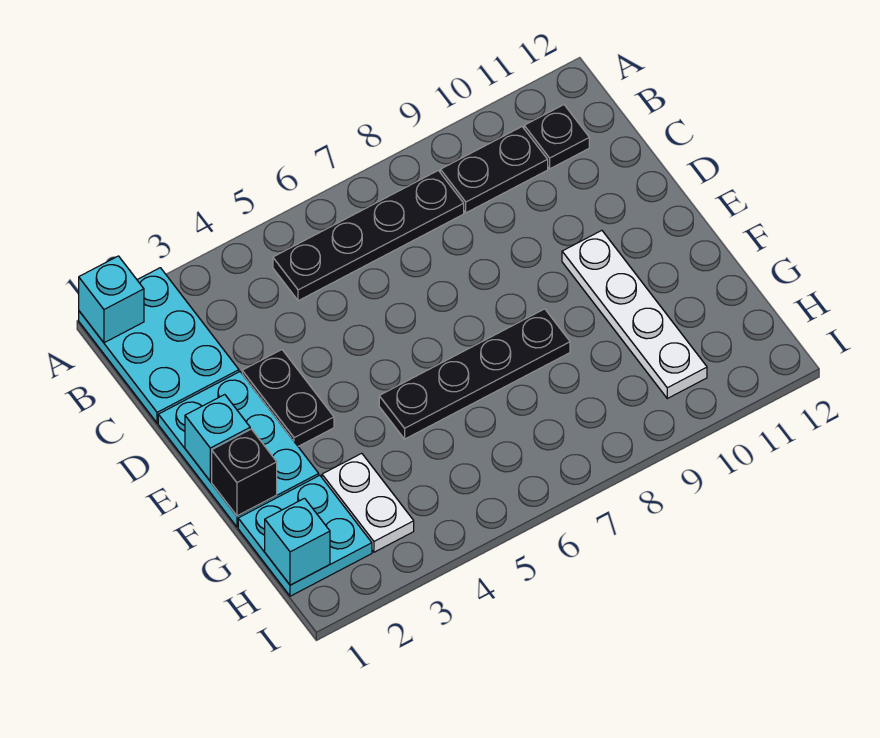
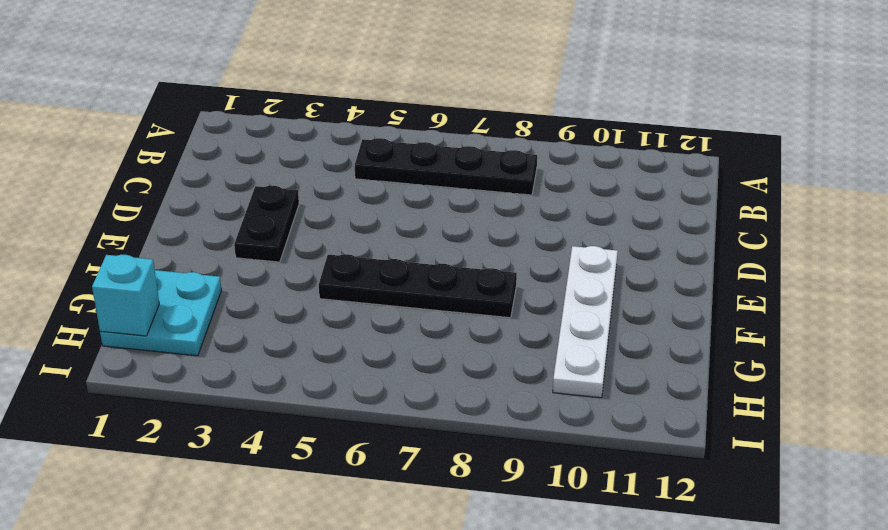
none -> cyan 2x3 plate [79,268,239,423]
none -> black 1x2 plate [440,127,548,213]
none -> black 1x1 plate [524,105,589,169]

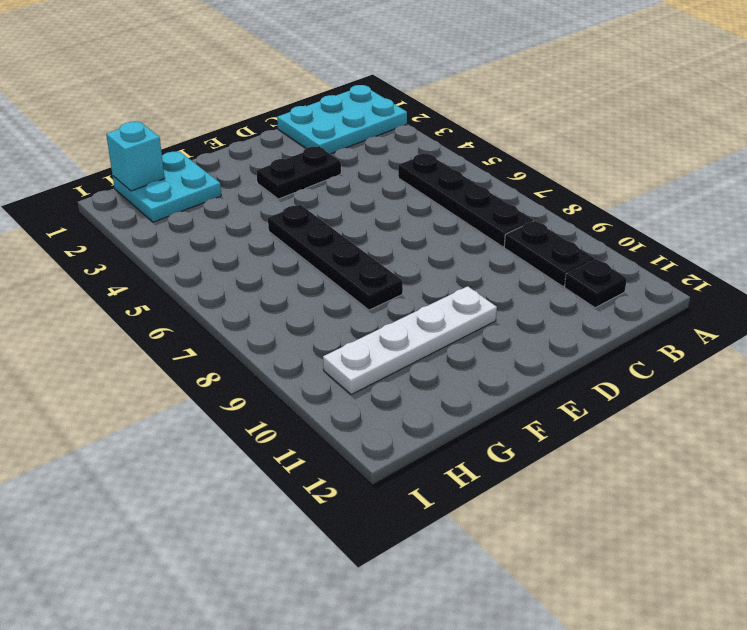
none -> cyan 2x3 plate [158,372,319,527]
none -> white 1x2 plate [322,453,414,552]
none -> cyan 1x1 brick [79,256,144,343]

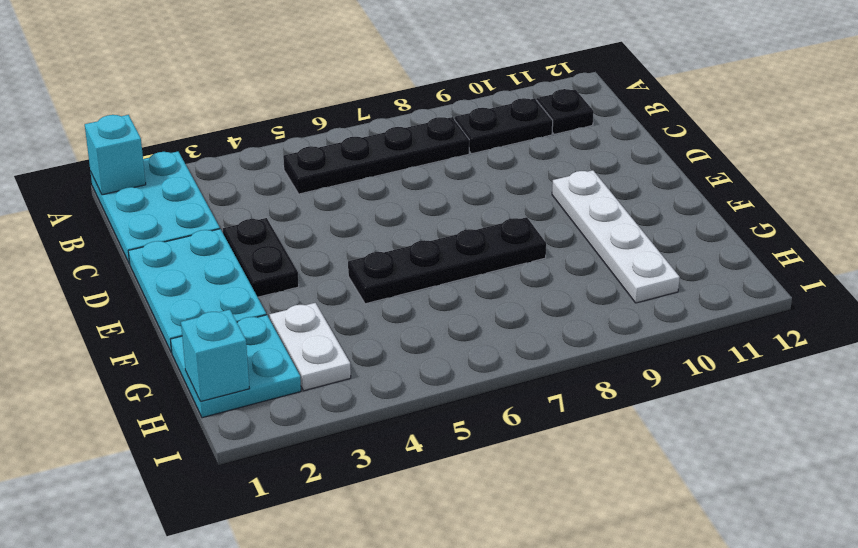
none -> cyan 1x1 brick [185,395,250,481]
none -> black 1x1 brick [212,429,277,516]

